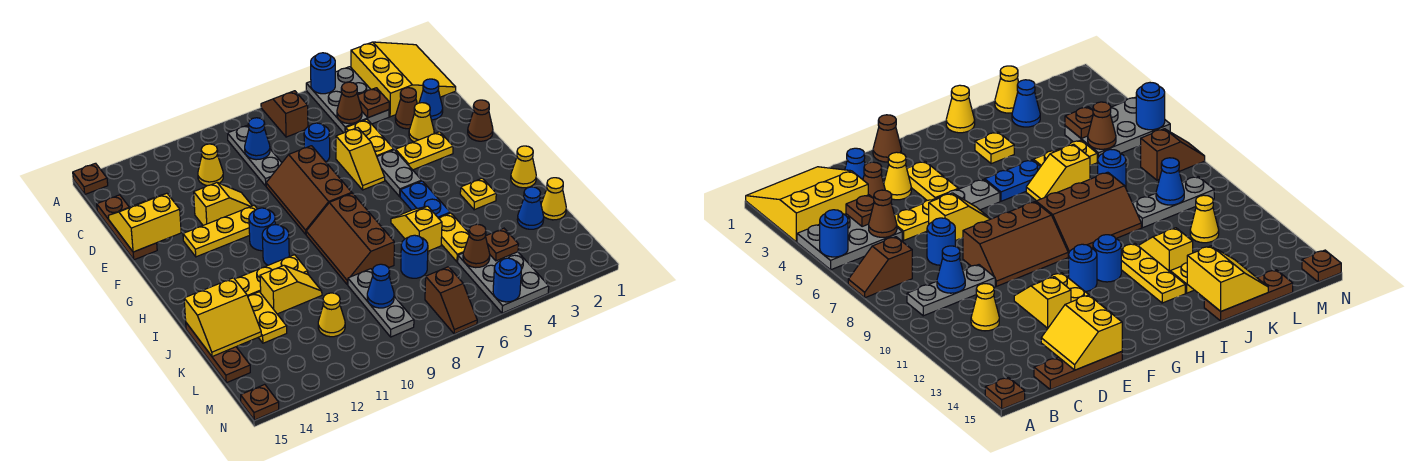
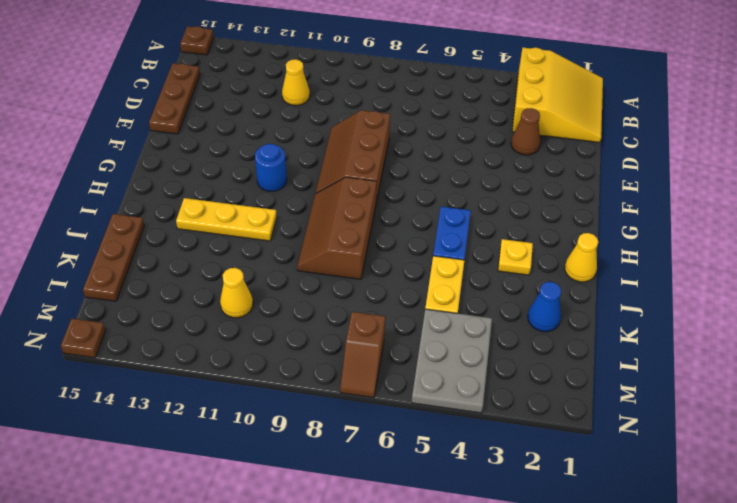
none -> grey 2x3 plate [306,67,389,133]
none -> brown 1x2 slope [261,91,308,137]
none -> grey 1x3 plate [228,125,282,186]
none -> blue 1x1 cone [419,79,443,120]

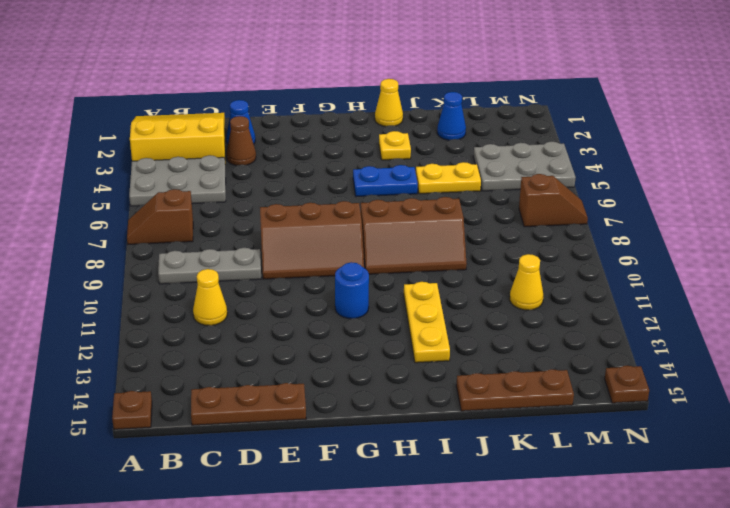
none -> yellow 1x2 plate [346,119,394,156]
none -> blue 1x1 round brick [304,123,330,162]
none -> yellow 1x1 cone [409,103,434,142]
none -> yellow 1x2 slope [336,128,385,190]

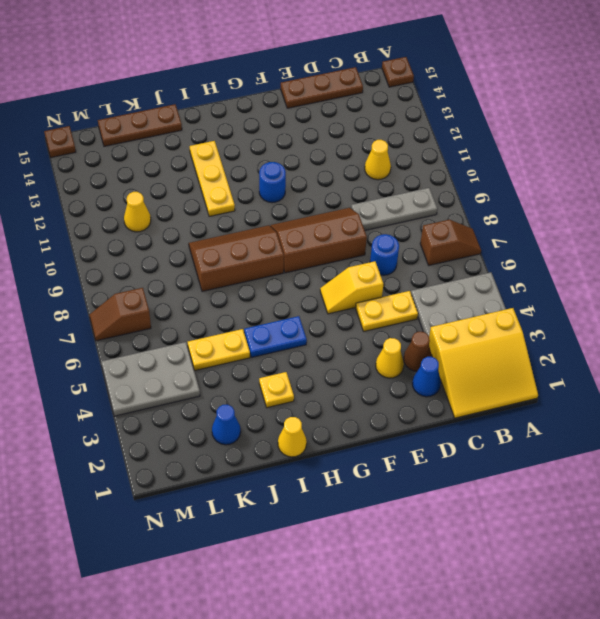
none -> yellow 1x2 slope [194,183,252,225]
none -> brown 1x1 cone [468,100,493,141]
none -> yellow 1x2 plate [396,132,453,170]
none -> grey 1x2 plate [377,150,422,196]

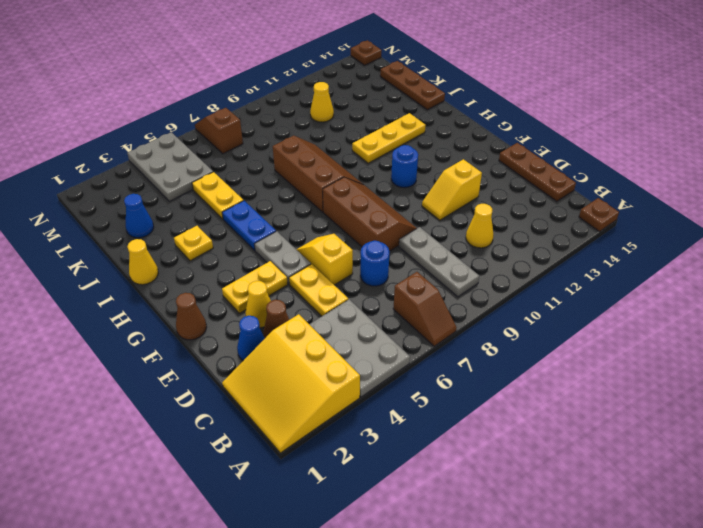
none -> yellow 1x3 plate [183,205,257,257]
none -> blue 1x1 round brick [262,224,289,265]
none -> yellow 1x2 slope [391,206,442,251]
none -> yellow 1x2 slope [260,266,322,314]

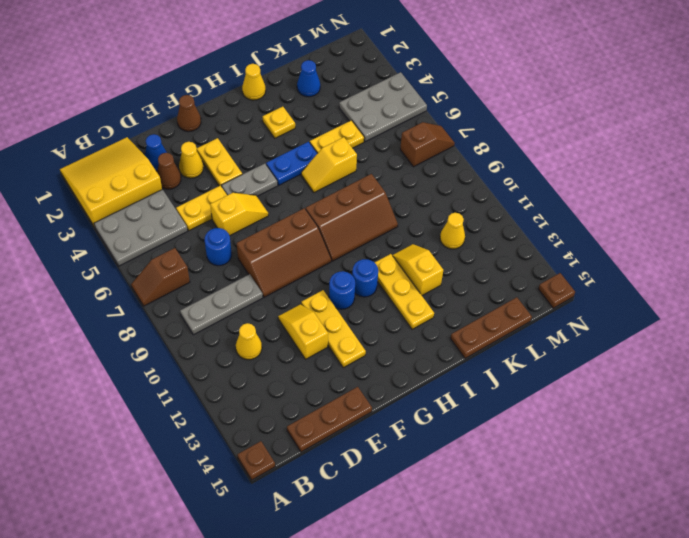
none -> yellow 1x2 plate [248,292,287,343]
none -> yellow 1x1 cone [541,178,566,220]
none -> blue 1x1 round brick [401,235,428,278]
none -> grey 1x3 plate [348,269,414,337]

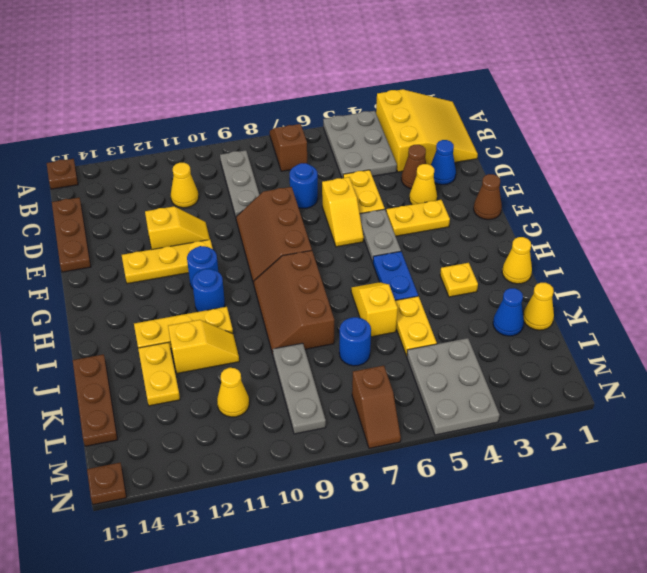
none -> blue 1x1 round brick [311,53,335,94]
none -> brown 1x1 plate [358,88,389,118]
none -> brown 1x1 cone [337,82,362,124]
none -> blue 1x1 cone [245,118,270,160]

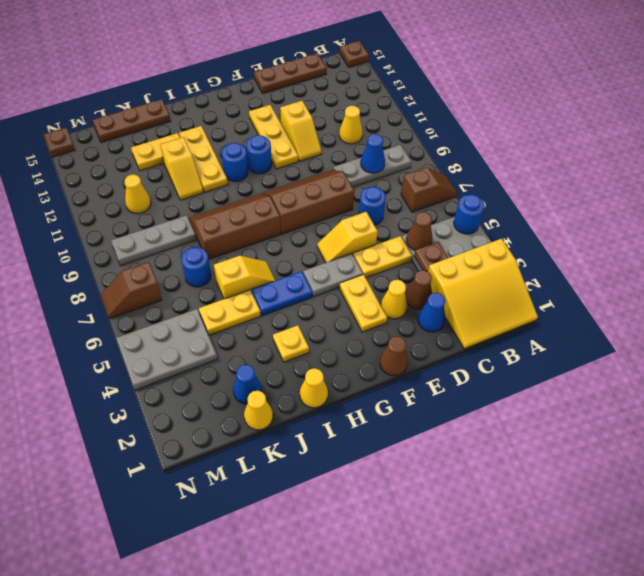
none -> yellow 2x2 slope [109,193,181,252]
none -> yellow 2x2 slope [184,278,261,357]
none -> brown 1x1 plate [485,228,518,261]
none -> brown 1x1 cone [463,224,490,268]

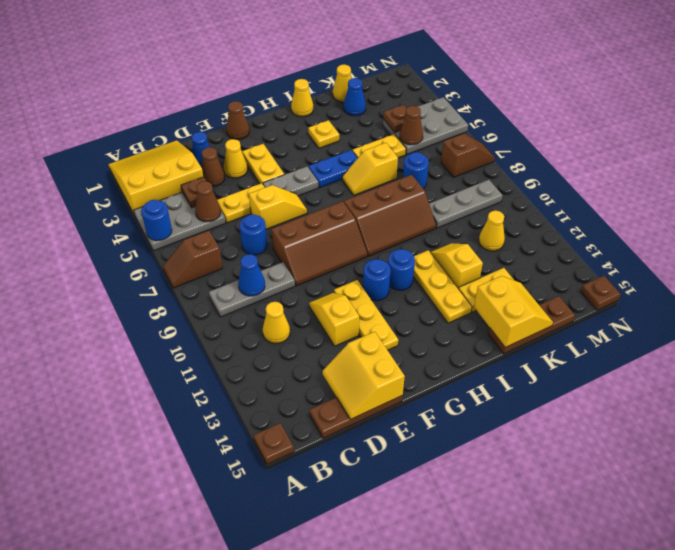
none -> blue 1x1 cone [367,264,394,308]
none -> blue 1x1 round brick [493,258,522,302]

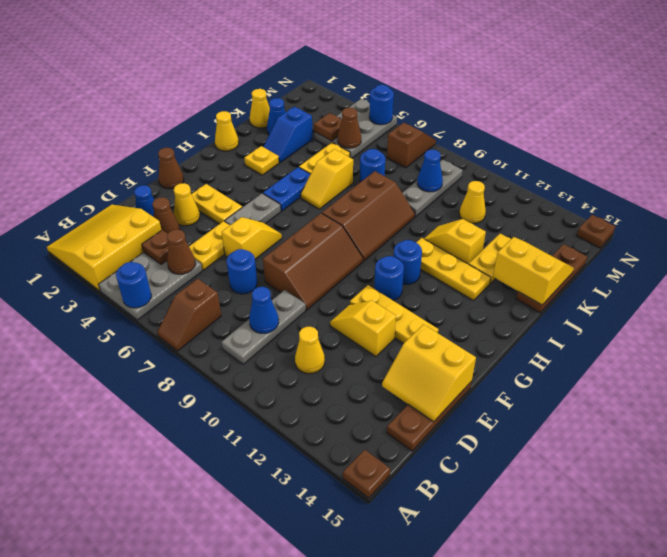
blue 1x2 slope [263,107,313,163] -> none

